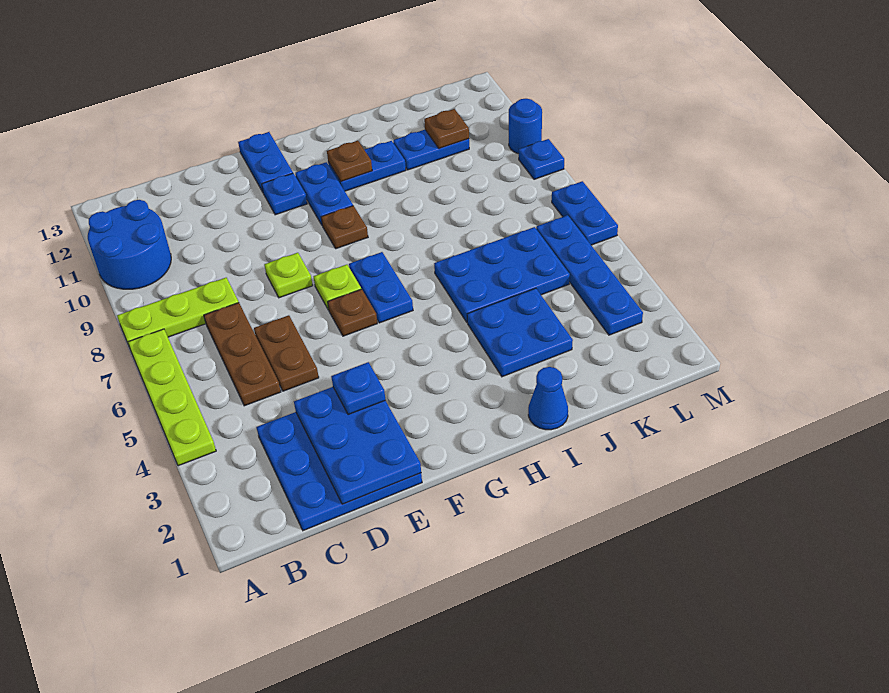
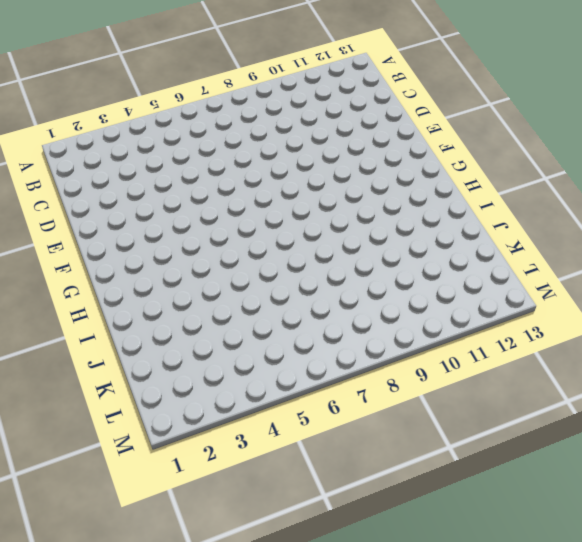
none -> lime 1x4 plate [128,329,216,466]
none -> lime 1x3 plate [117,278,239,345]
none -> blue 2x2 round brick [88,200,171,289]

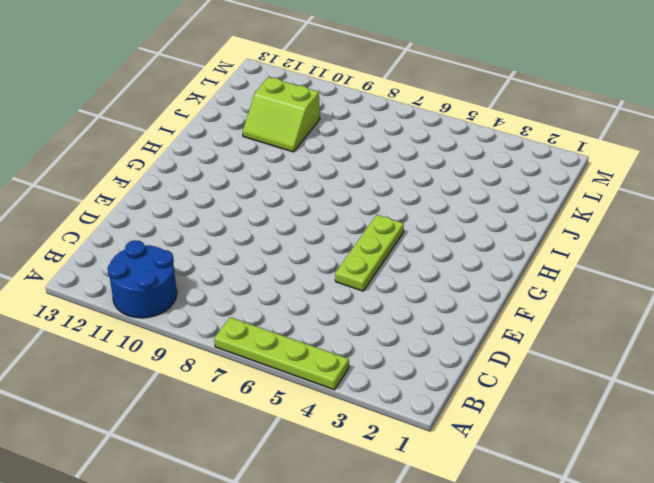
lime 1x3 plate [335,215,404,291] -> lime 1x3 plate moved to [117,278,239,345]
lime 2x2 slope [243,77,320,152] -> blue 1x2 plate [393,130,469,170]
none -> blue 3x3 plate [256,412,422,531]
none -> brown 1x3 plate [204,303,281,406]
none -> brown 1x2 plate [254,315,319,391]

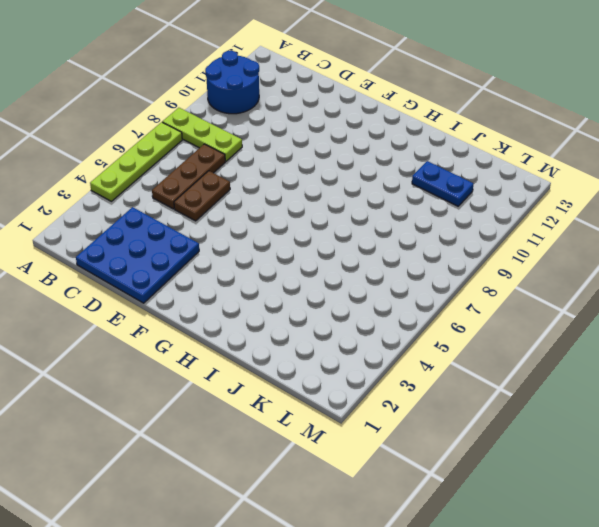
none -> lime 1x1 plate [264,253,313,298]
none -> brown 1x1 plate [328,289,377,336]
none -> lime 1x1 plate [314,265,361,310]

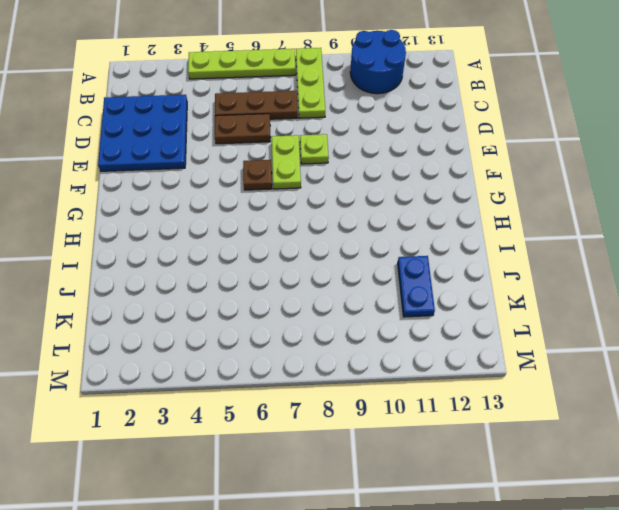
lime 1x2 plate [272,135,301,189] -> lime 1x1 plate [314,265,361,310]
none -> blue 1x1 plate [262,173,307,215]
none -> blue 1x2 plate [238,132,293,192]
none -> blue 1x2 plate [349,252,413,323]

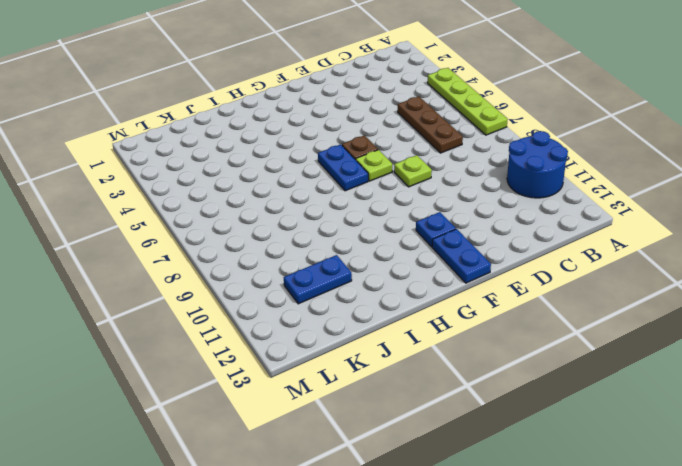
none -> lime 1x3 plate [117,278,239,345]
none -> blue 3x3 plate [256,412,422,531]
none -> brown 1x2 plate [254,315,319,391]

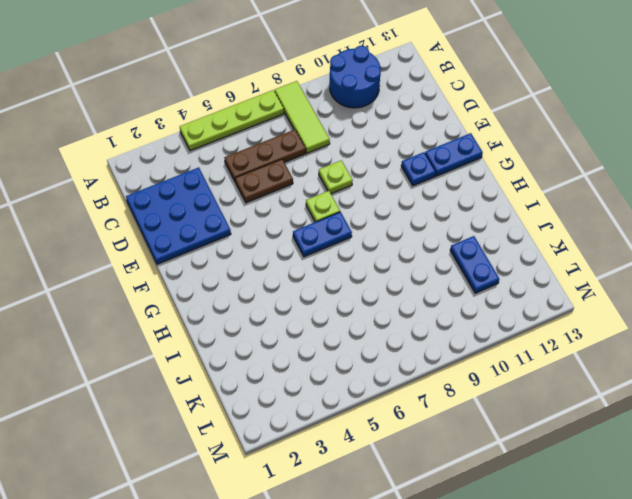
lime 1x3 tile [275,81,330,153] -> lime 1x3 plate [117,278,239,345]
none -> brown 1x1 plate [328,289,377,336]
none -> brown 1x1 plate [321,206,368,249]
none -> blue 1x2 plate [295,162,353,225]

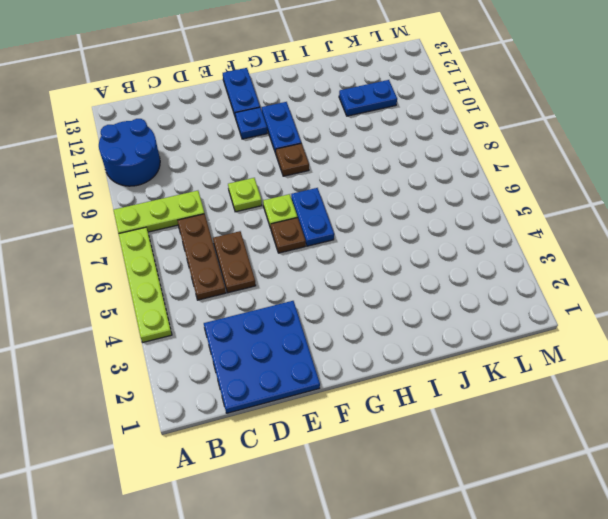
none -> blue 1x2 plate [328,141,406,191]
none -> blue 1x1 cone [528,367,568,430]
none -> blue 2x2 plate [467,288,573,377]

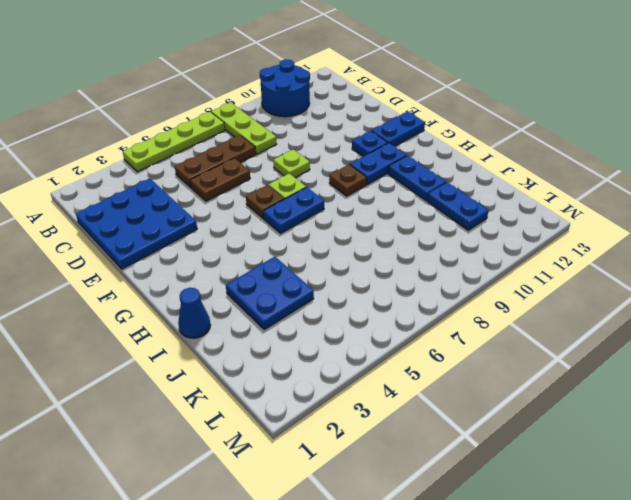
none -> blue 2x3 plate [434,227,570,322]
none -> blue 1x4 plate [536,215,643,335]
none -> blue 1x2 plate [552,181,618,245]

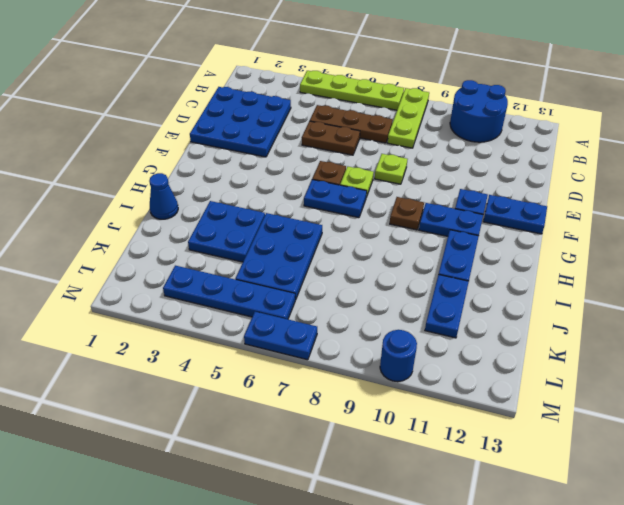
none -> blue 1x1 plate [519,139,564,179]
none -> blue 2x3 plate [294,387,421,504]
none -> brown 1x1 plate [327,141,372,181]

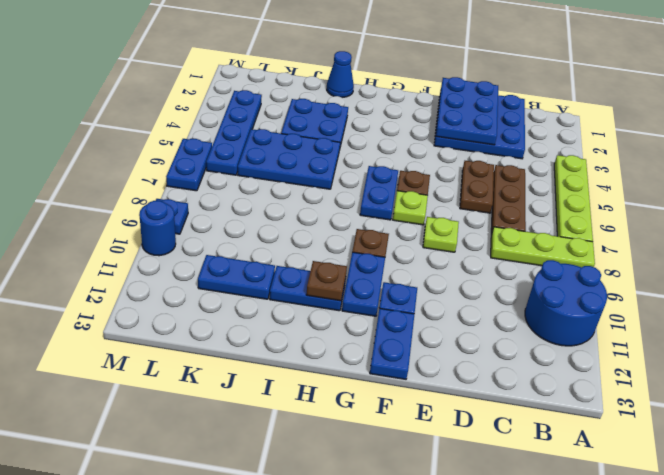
none -> brown 1x1 plate [424,109,469,149]
none -> blue 1x1 plate [331,362,385,415]

